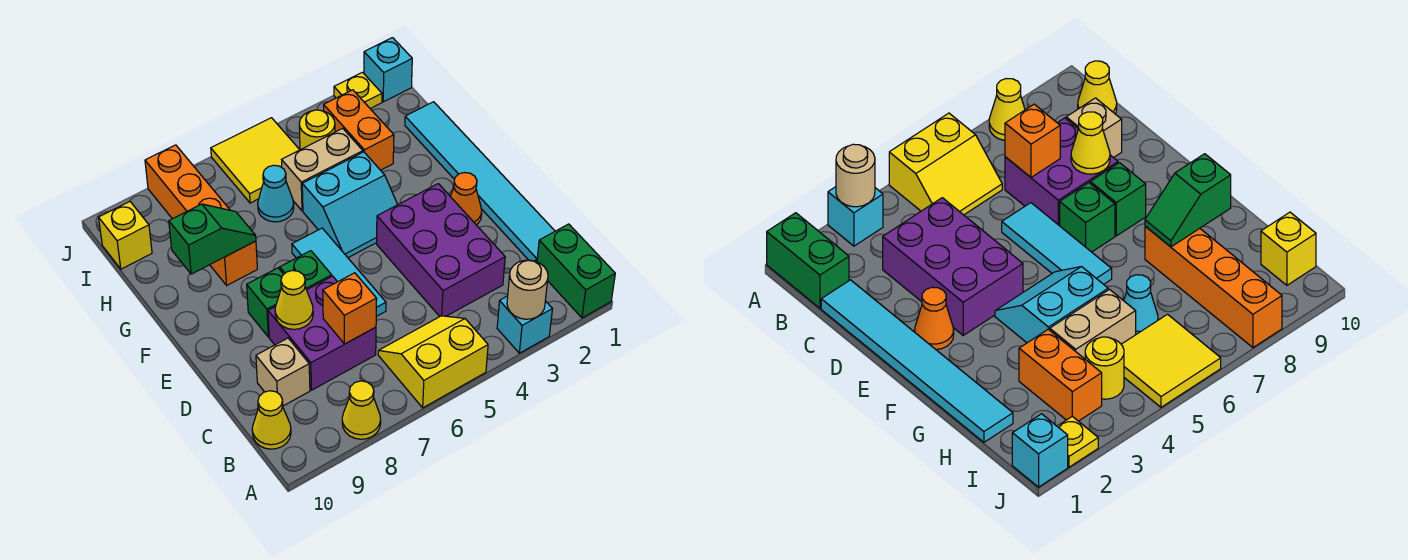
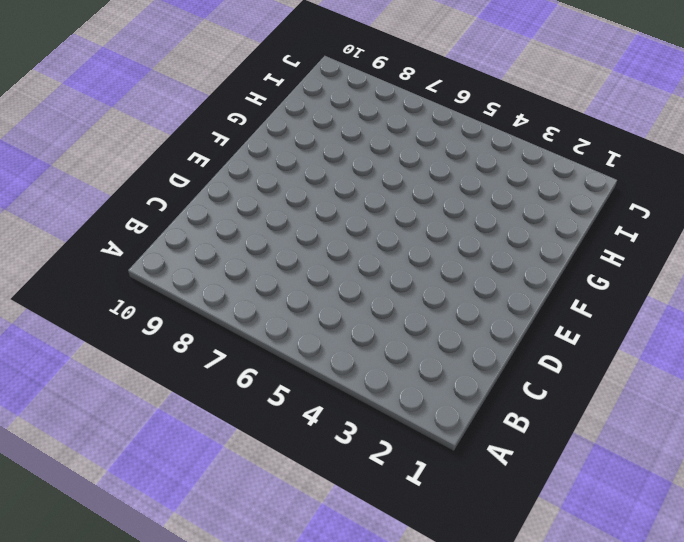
none -> green 1x2 brick [537,224,615,318]
none -> cyan 1x1 brick [497,296,552,353]
none -> yellow 2x2 slope [378,316,488,408]

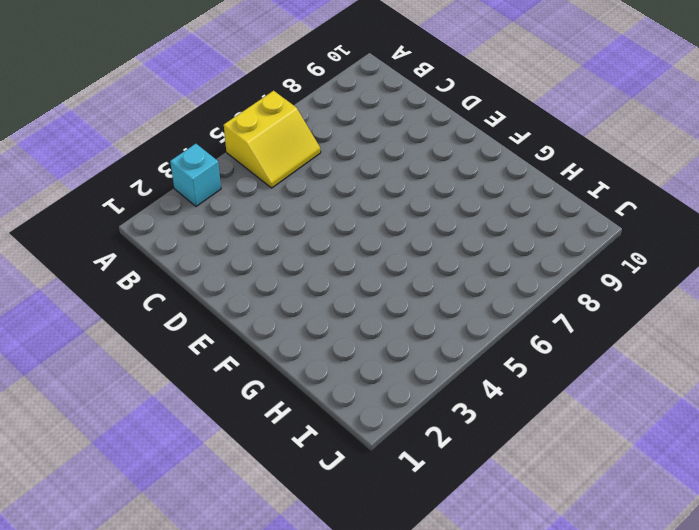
none -> green 1x2 brick [537,224,615,318]
none -> yellow 1x1 cone [342,381,381,439]
none -> yellow 1x1 cone [252,391,291,449]

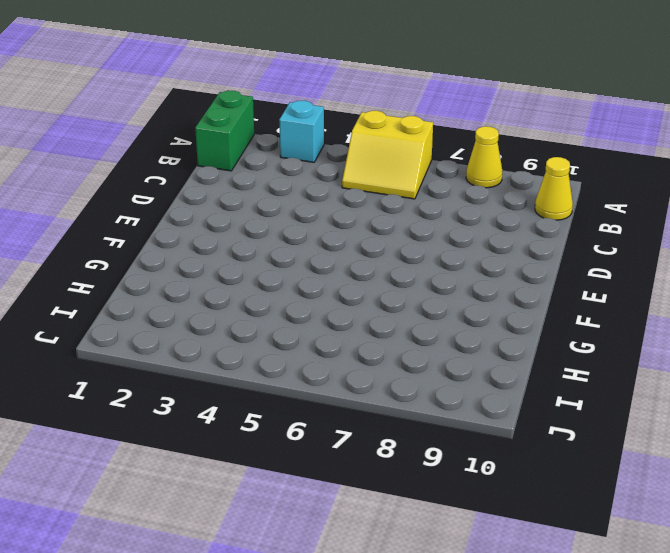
none -> cyan 1x6 tile [405,102,555,262]
none -> purple 2x3 brick [377,184,505,316]
none -> purple 2x2 brick [268,276,376,390]

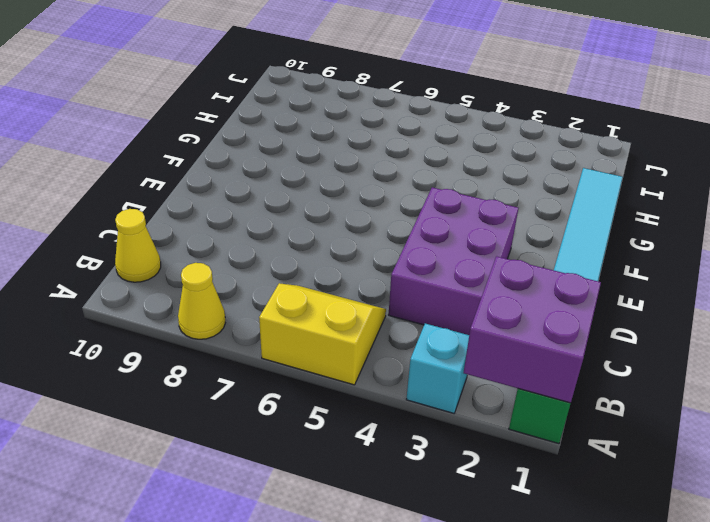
purple 2x2 brick [463,256,601,403] -> purple 2x2 brick moved to [268,276,376,390]
none -> tan 1x1 brick [256,338,310,406]
none -> cyan 1x3 tile [292,228,386,316]
none -> orange 1x1 cone [450,173,482,225]

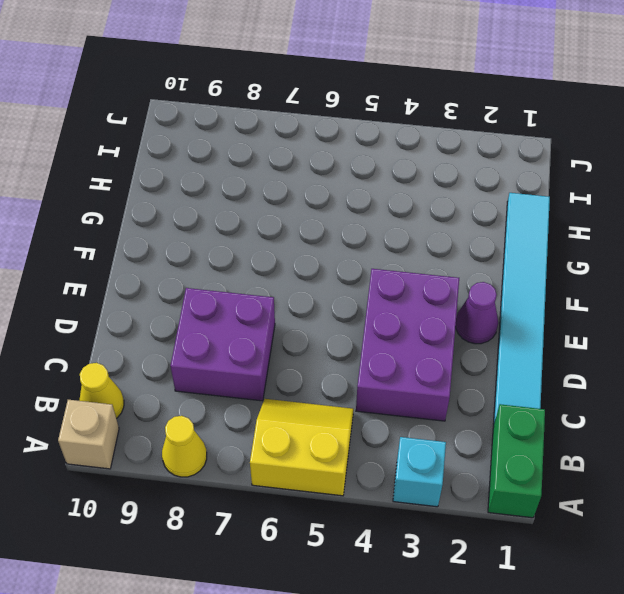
tan 1x1 brick [58,400,119,469] -> tan 1x1 brick moved to [256,338,310,406]
purple 1x1 cone [456,282,498,344] -> orange 1x1 cone [450,173,482,225]
none -> cyan 1x3 tile [292,228,386,316]
none -> green 1x1 brick [280,251,332,290]
none -> green 1x1 brick [247,268,284,337]

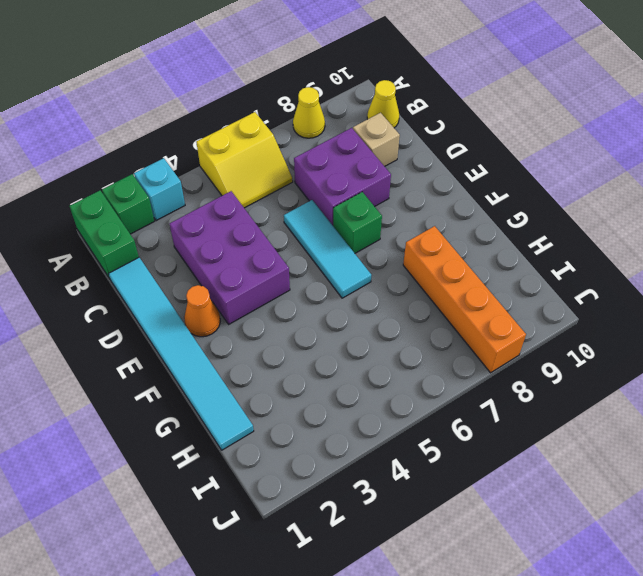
green 1x1 brick [102,174,154,234] -> green 1x1 brick moved to [247,268,284,337]
none -> cyan 2x2 slope [302,152,398,258]
none -> orange 1x2 brick [324,90,394,170]
none -> tan 1x2 brick [282,128,363,211]

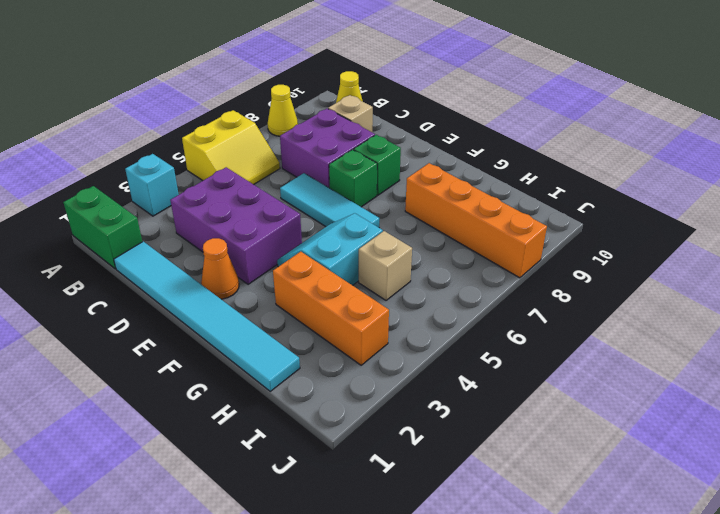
orange 1x3 brick [273,252,389,365] -> orange 1x2 brick [324,90,394,170]
tan 1x1 brick [359,231,412,300] -> tan 1x2 brick [282,128,363,211]
none -> cyan 1x1 cone [258,165,294,222]
none -> yellow 1x1 round brick [299,110,335,150]
none -> yellow 2x2 tile [211,118,300,203]

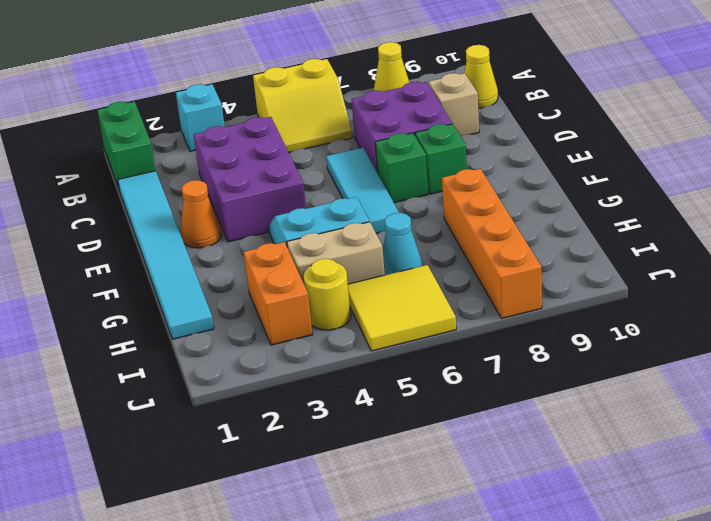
none -> yellow 1x1 brick [99,202,152,269]
none -> cyan 1x1 brick [364,38,412,102]
none -> yellow 1x1 plate [334,72,382,109]

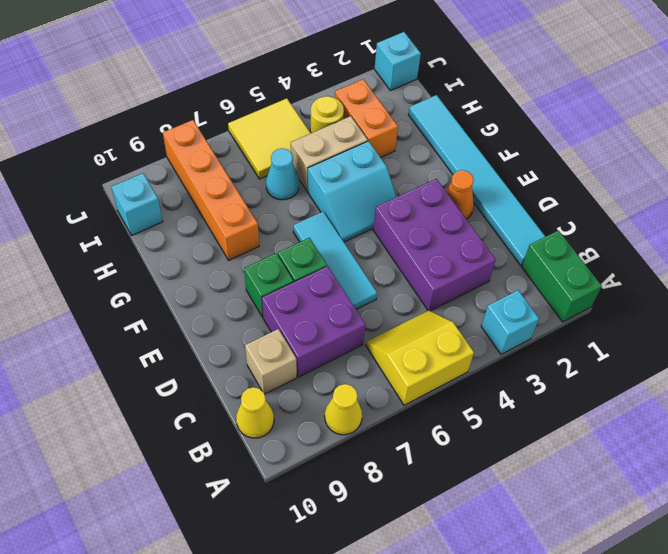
cyan 1x1 brick [111,173,163,235] -> yellow 1x1 brick [99,202,152,269]
none -> yellow 1x1 plate [334,72,382,109]
none -> tan 1x1 round brick [507,260,548,319]
none -> orange 1x1 brick [323,273,377,344]

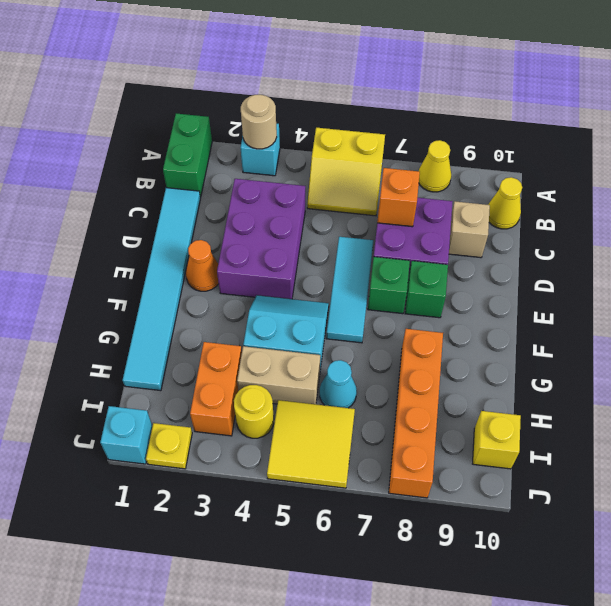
none -> yellow 1x1 cone [275,270,313,329]
none -> green 1x2 slope [169,204,256,274]

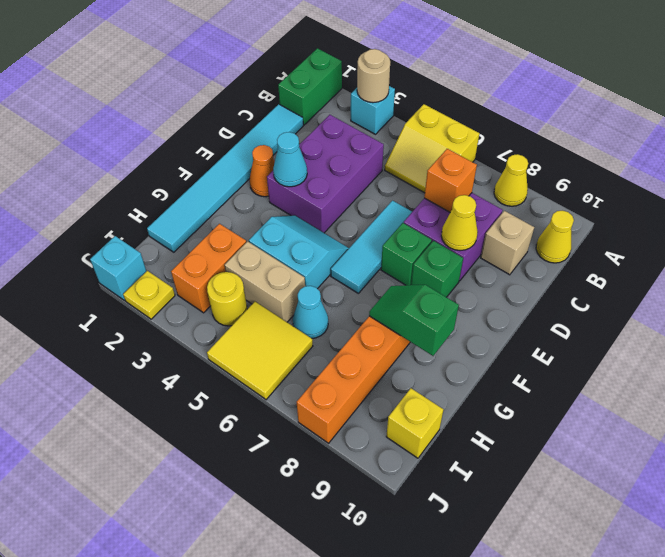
cyan 1x1 cone [273,132,307,187] -> none

